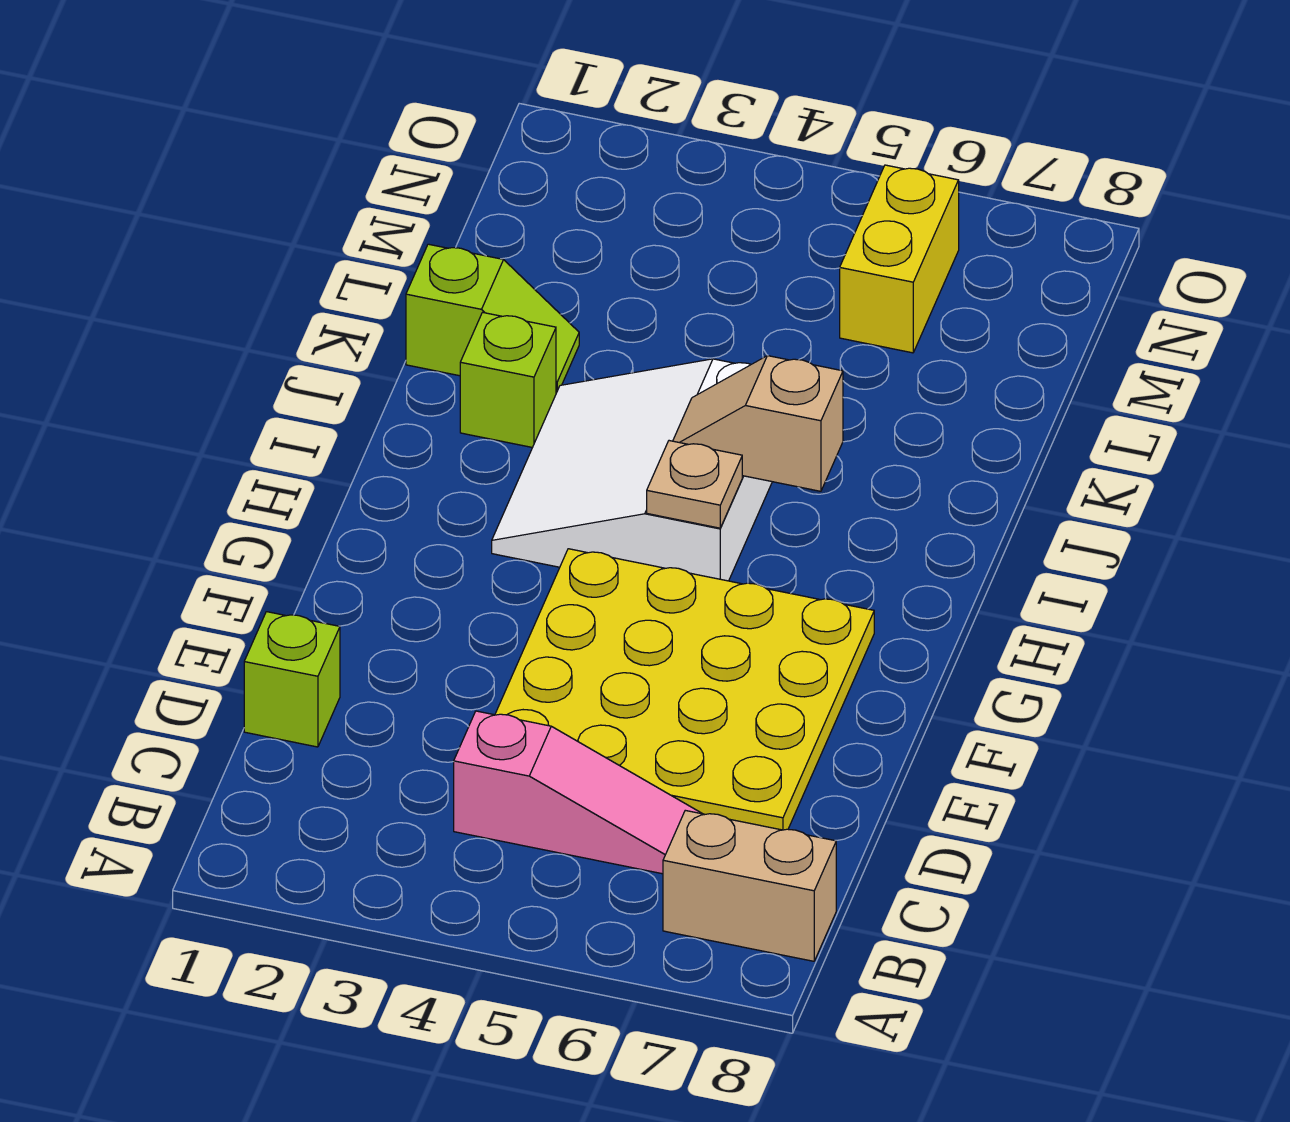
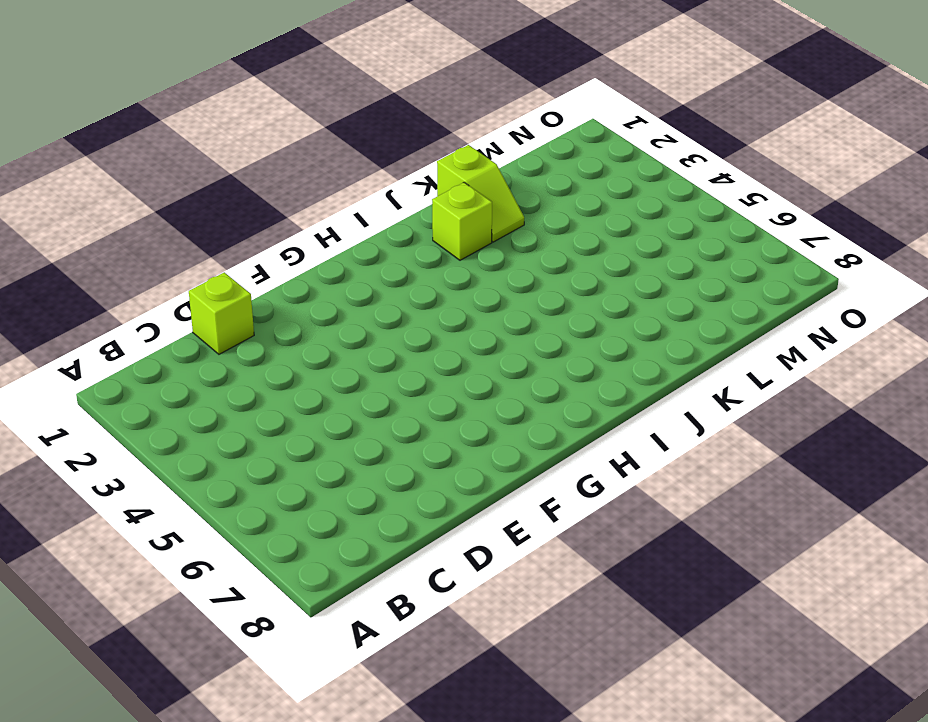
none -> tan 1x2 brick [663,810,836,961]
none -> pink 1x3 slope [454,711,702,874]

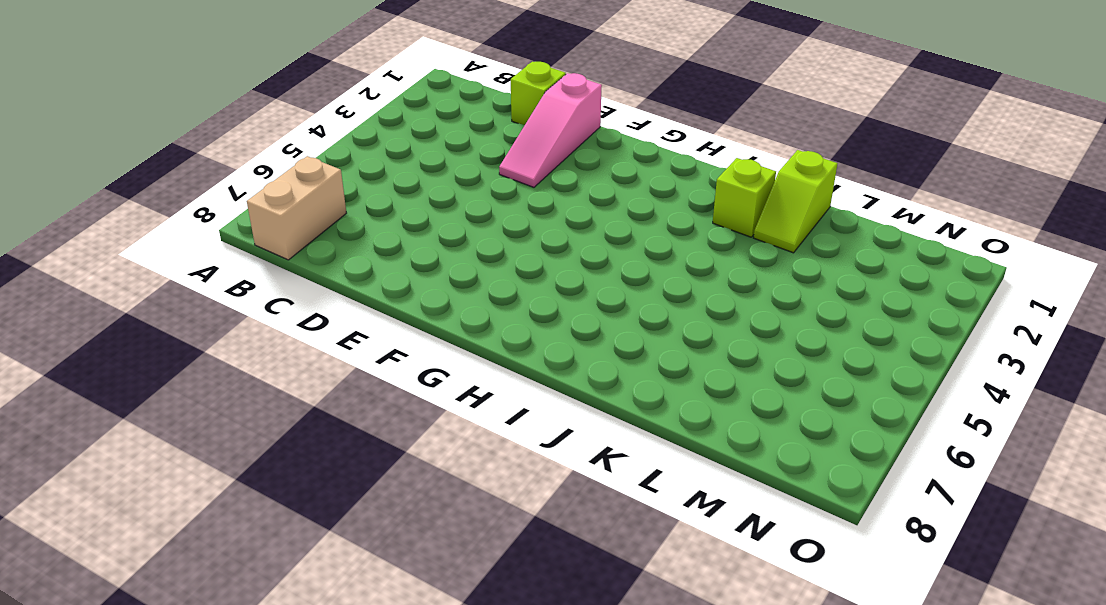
pink 1x3 slope [499,73,602,187] -> pink 1x3 slope moved to [454,711,702,874]
none -> yellow 4x4 plate [495,549,874,830]
none -> white 3x3 slope [492,359,772,581]

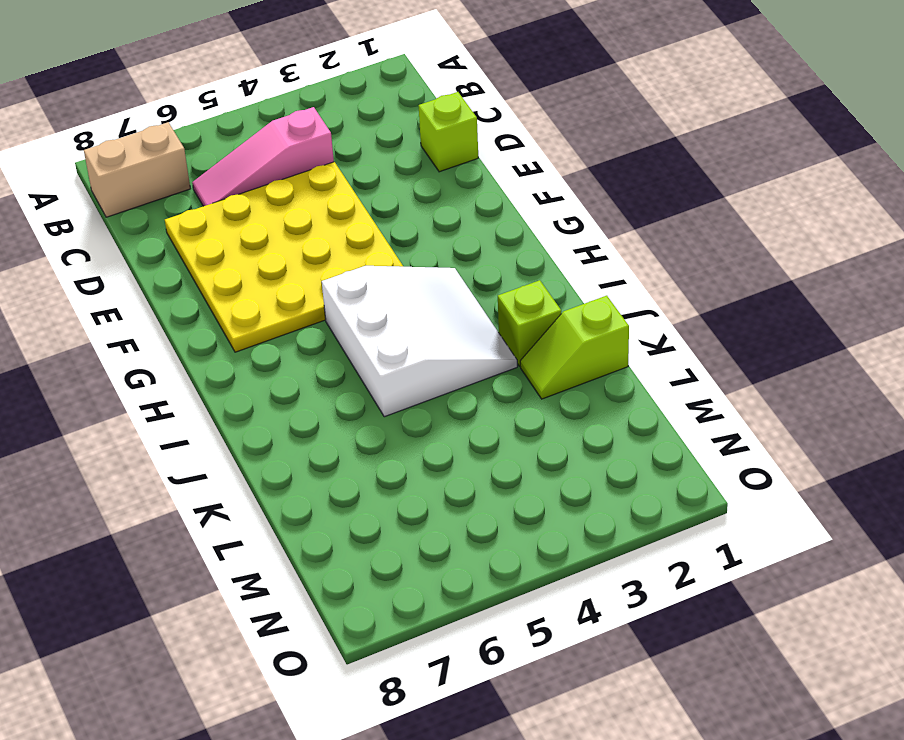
none -> yellow 1x2 brick [840,165,959,353]
none -> tan 1x1 plate [647,441,742,528]

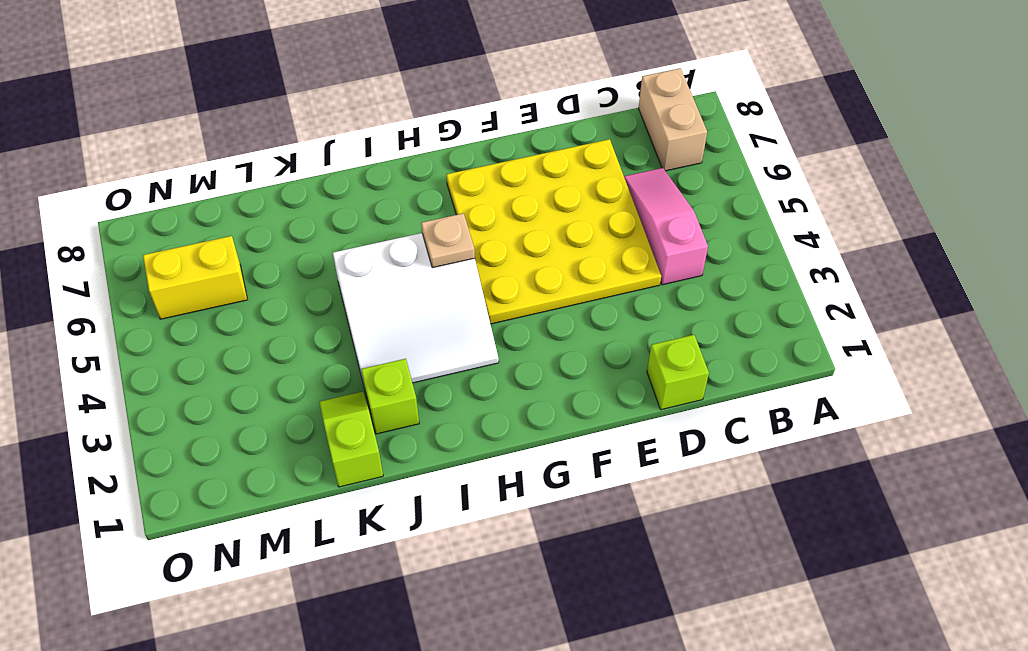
none -> tan 1x2 slope [673,356,843,491]

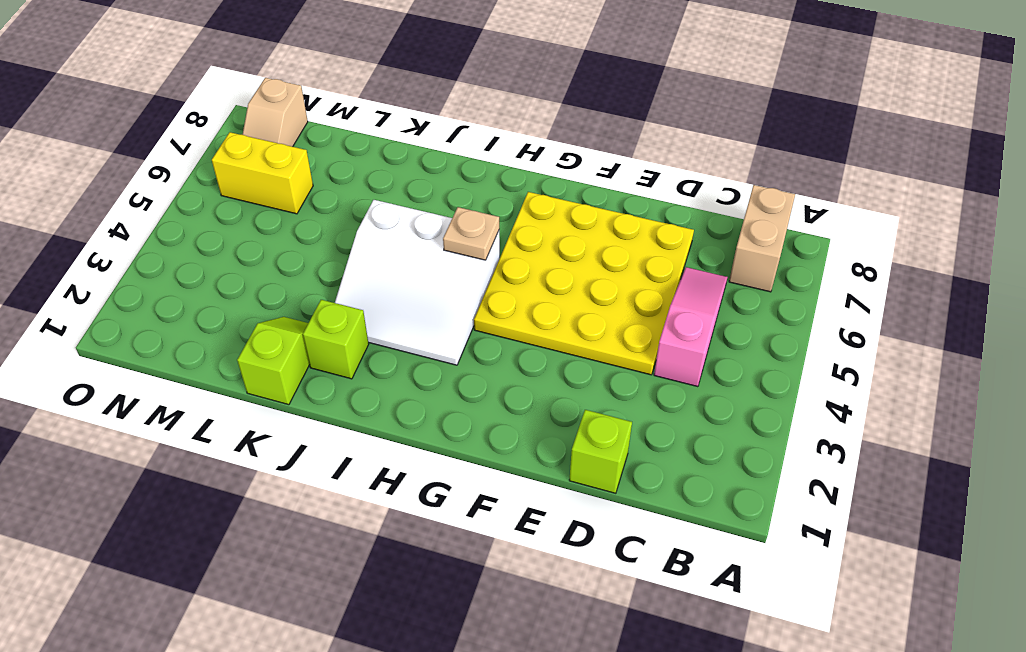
tan 1x2 slope [242,78,308,147] -> tan 1x2 slope moved to [673,356,843,491]

